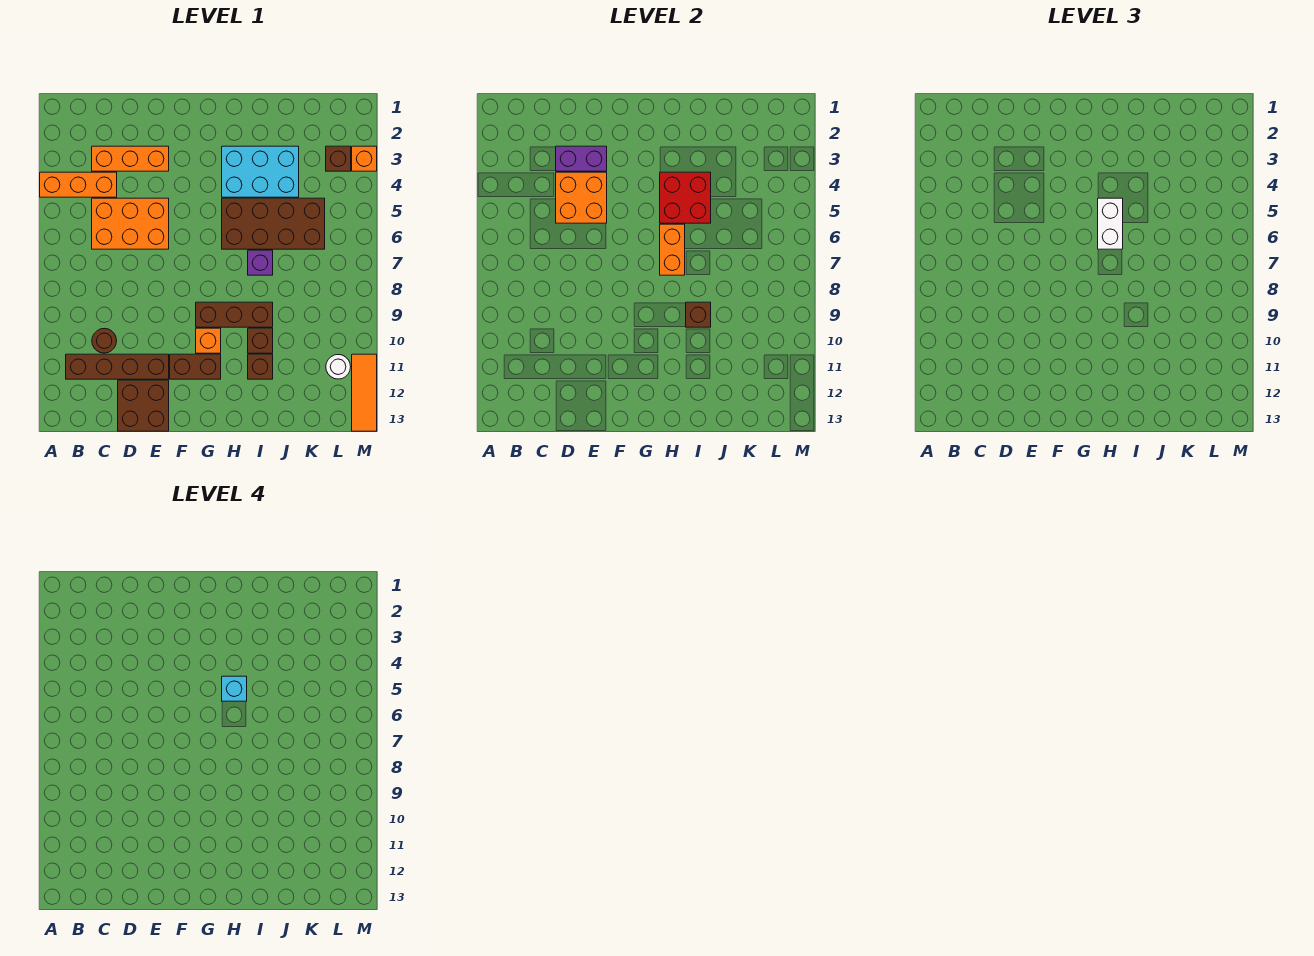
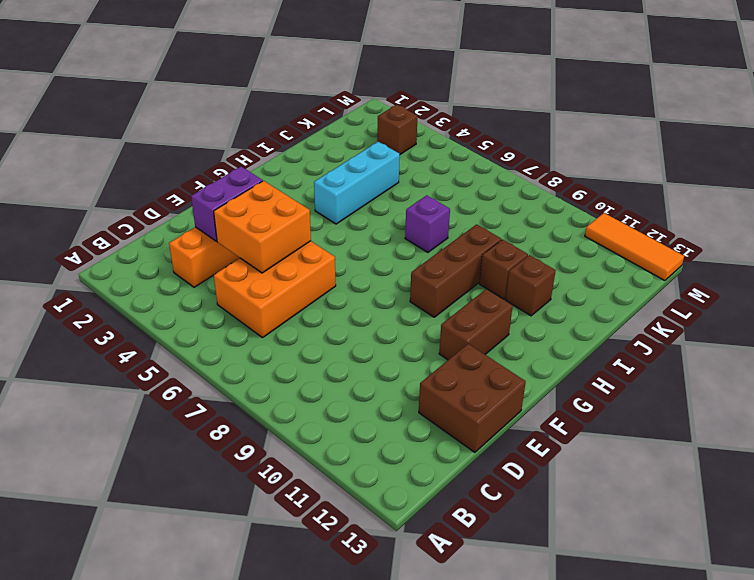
cyan 1x3 brick [314,142,400,224] -> cyan 2x3 brick [222,146,299,197]
none -> orange 1x3 brick [40,172,117,197]
none -> brown 1x4 brick [66,354,169,379]
none -> brown 1x1 round brick [92,329,117,353]

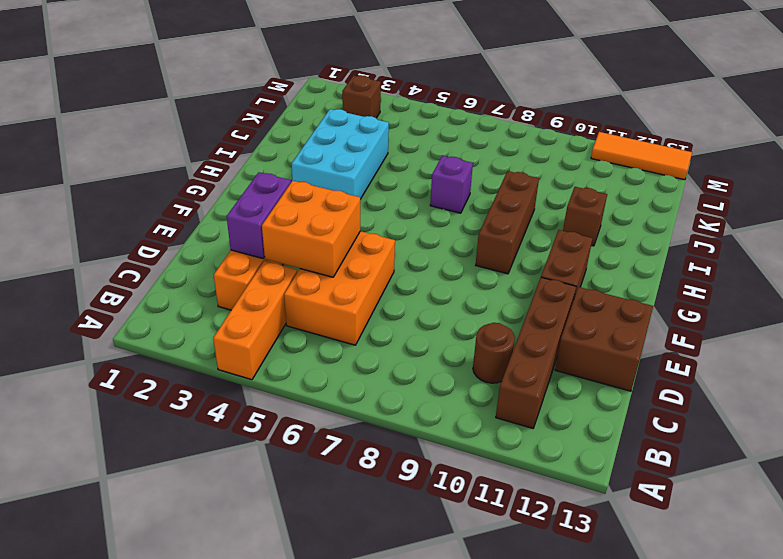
none -> orange 1x1 brick [196,328,221,353]
none -> brown 2x4 brick [222,198,325,249]
none -> brown 1x1 brick [248,328,273,353]

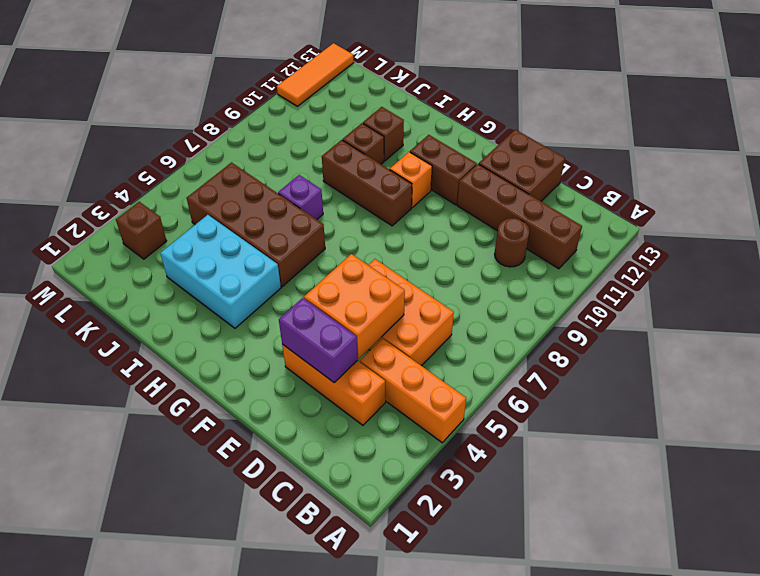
none -> white 1x1 round brick [326,355,351,379]
none -> orange 1x1 brick [352,146,377,171]
none -> red 2x2 brick [660,172,711,223]

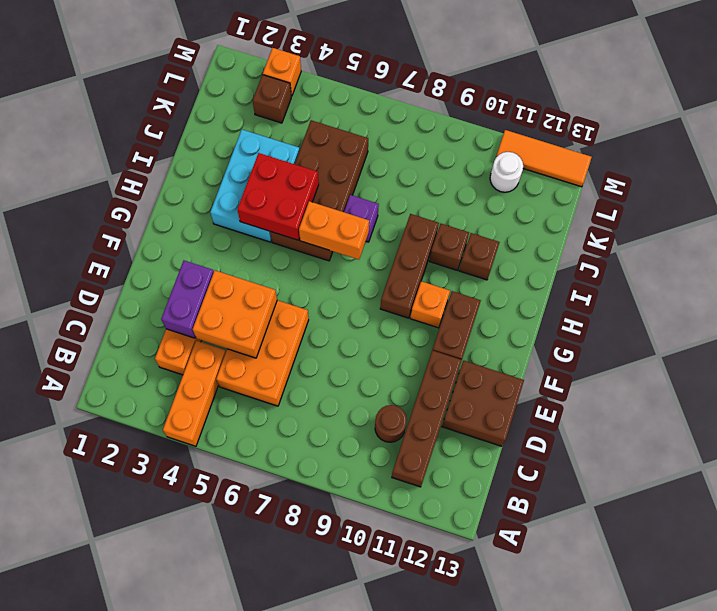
none -> brown 1x1 brick [686,302,711,327]
none -> white 1x2 brick [1098,198,1123,249]
none -> cyan 1x1 brick [222,676,247,701]

